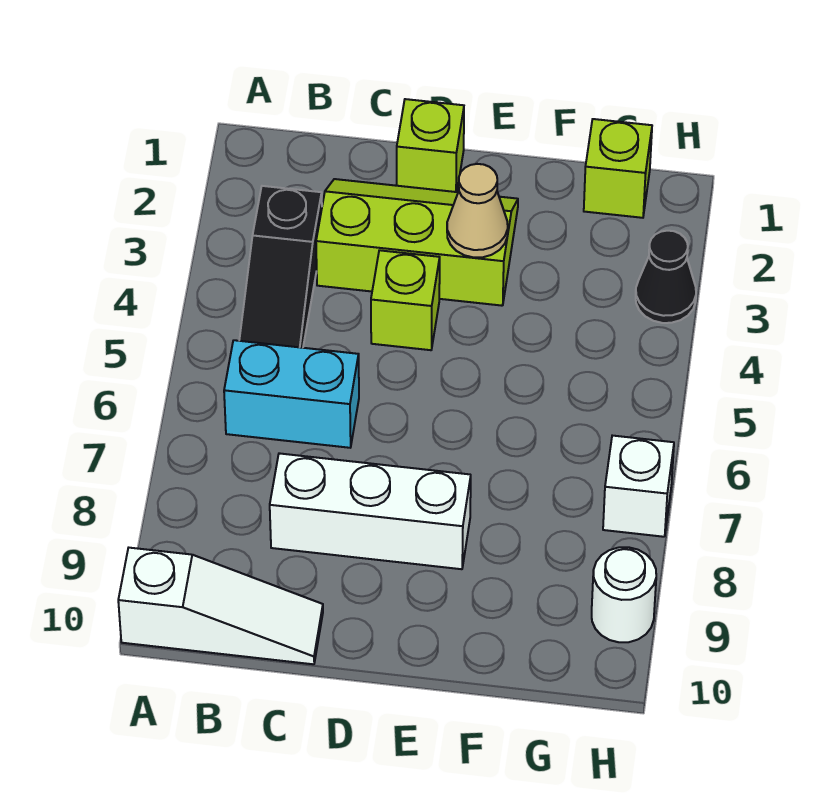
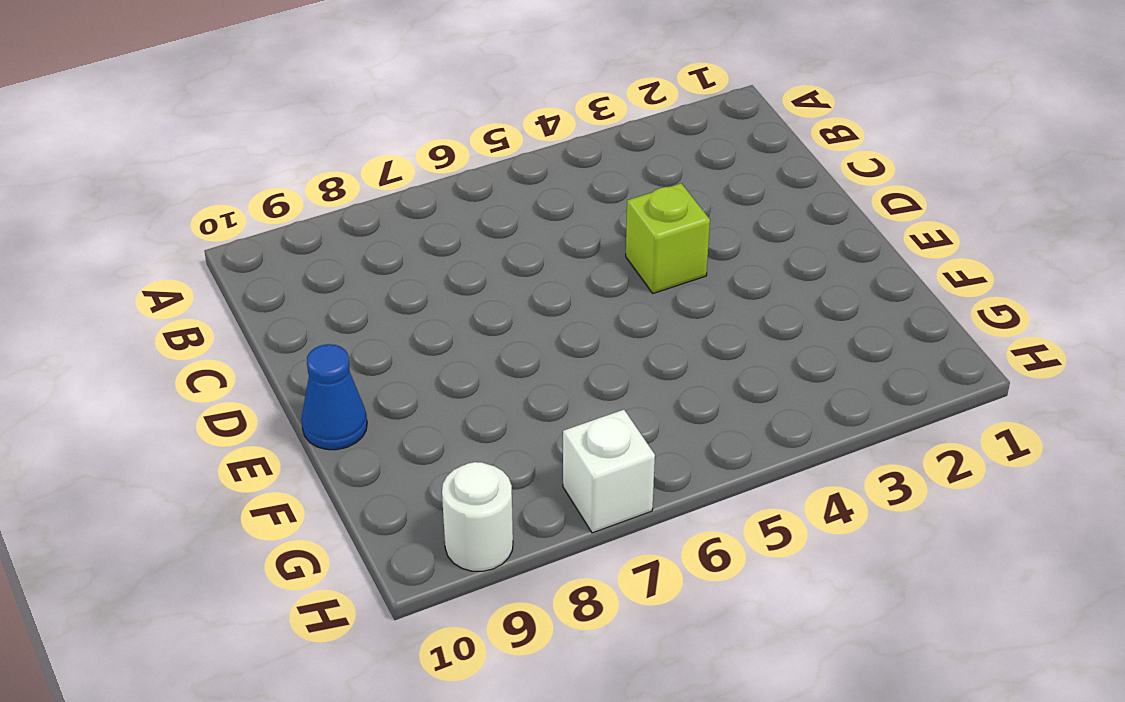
blue 1x1 cone [301,344,367,450] -> none
none -> white 1x3 slope [118,548,323,664]
none -> black 1x3 slope [239,186,322,348]
none -> cyan 1x2 brick [224,340,359,448]

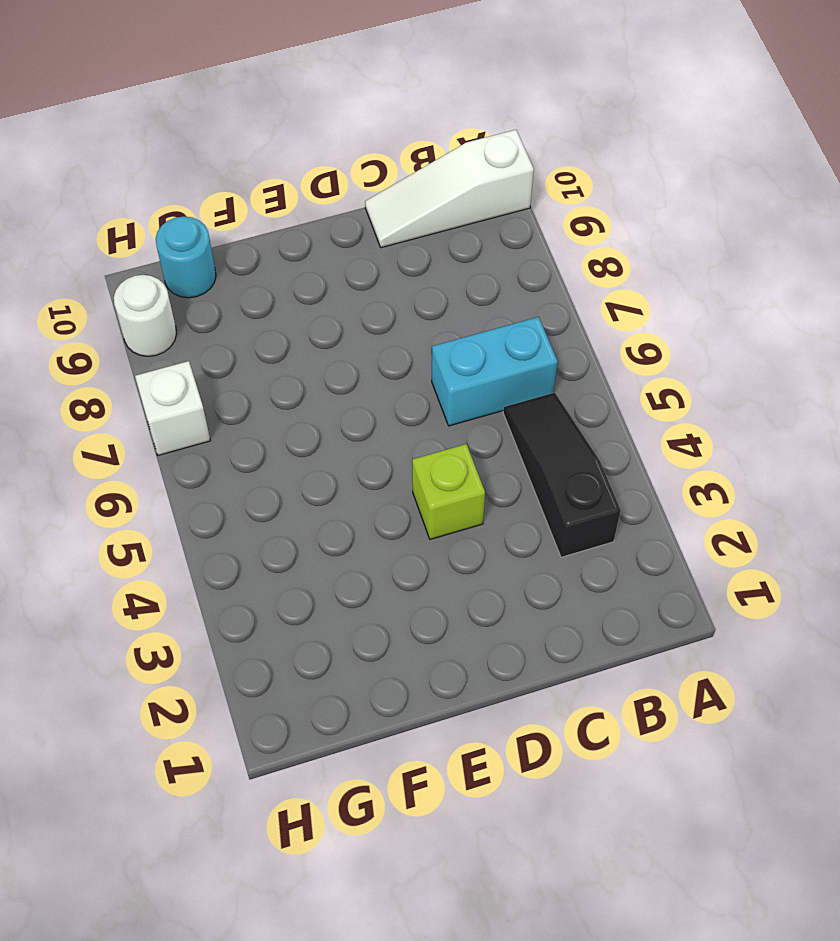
cyan 1x1 round brick [156,217,216,298] -> none
none -> lime 2x3 slope [316,179,518,306]
none -> white 1x3 brick [270,453,471,569]
none -> lime 1x1 brick [397,99,464,192]

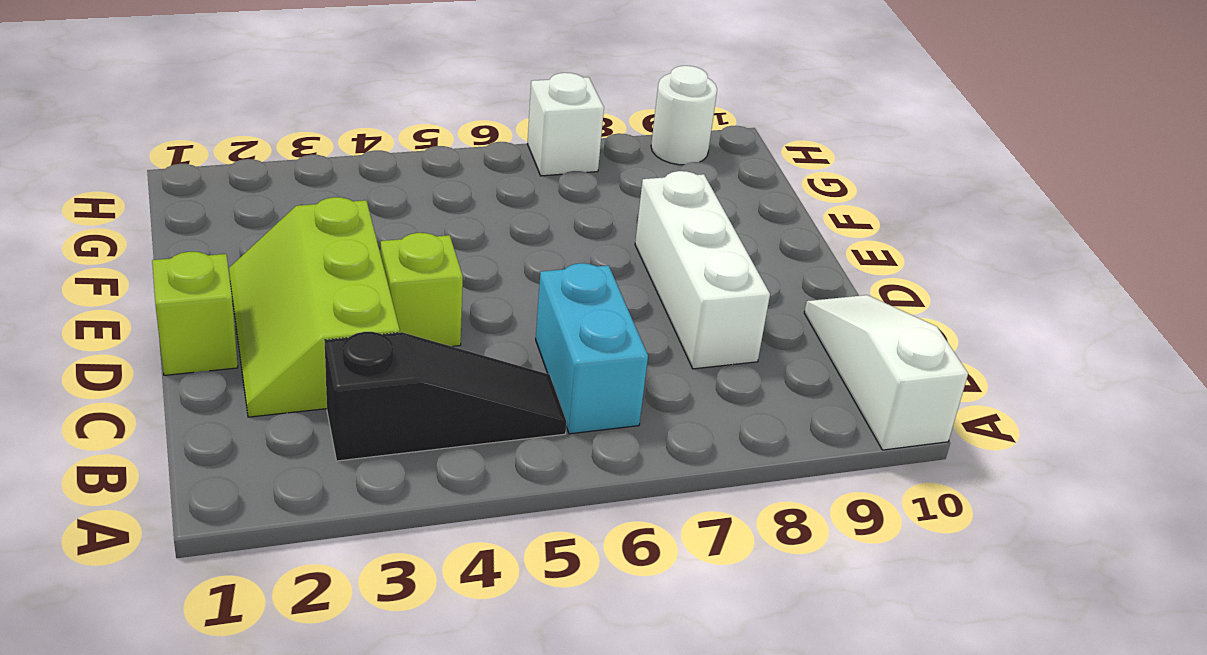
none -> lime 1x1 brick [584,119,652,218]
none -> black 1x1 cone [636,231,696,323]
none -> tan 1x1 cone [447,164,508,257]

